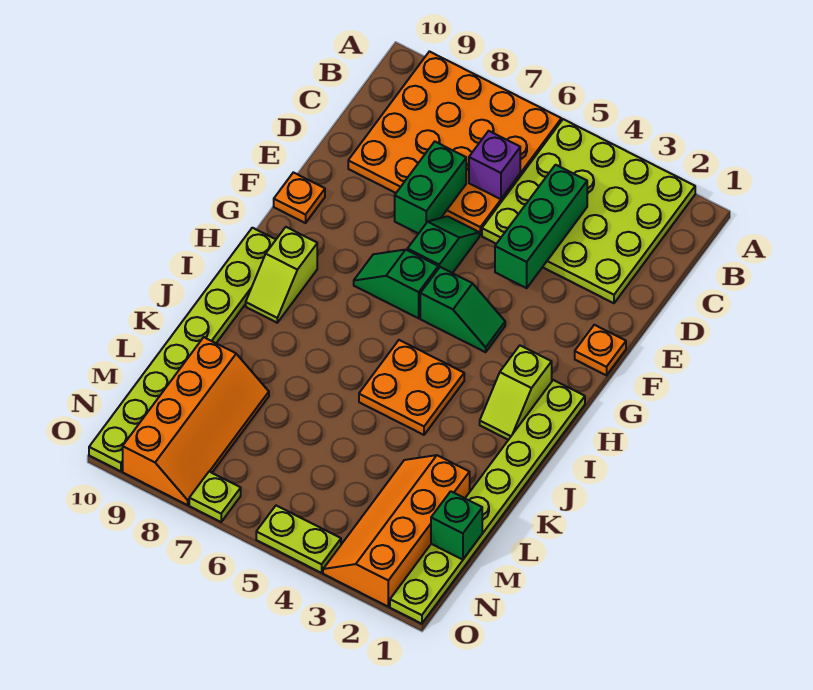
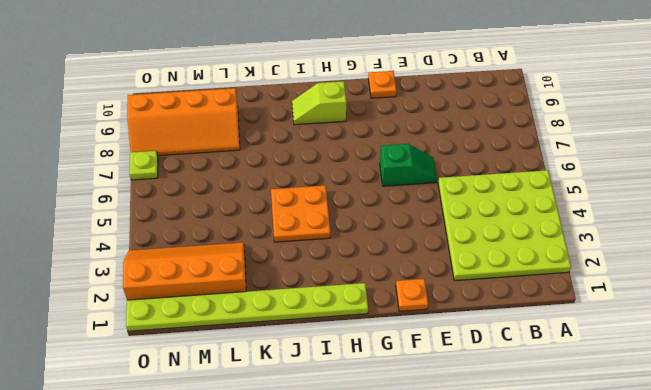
none -> orange 4x4 plate [348,51,561,235]
none -> green 1x2 slope [420,267,505,352]
none -> green 1x2 slope [354,250,438,318]

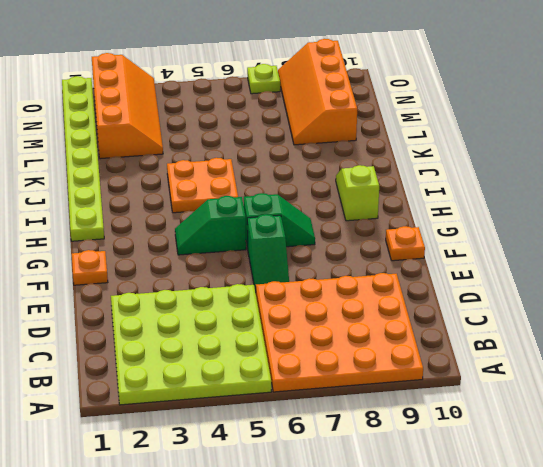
none -> lime 1x2 slope [480,346,552,440]
none -> lime 1x8 plate [89,228,276,471]
none -> lime 1x2 plate [256,506,341,573]

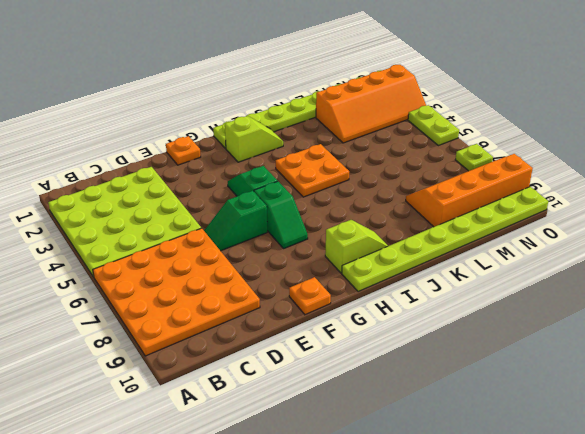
none -> green 1x3 brick [495,165,587,288]
none -> purple 1x1 brick [469,131,520,199]
none -> green 1x2 brick [395,142,466,234]

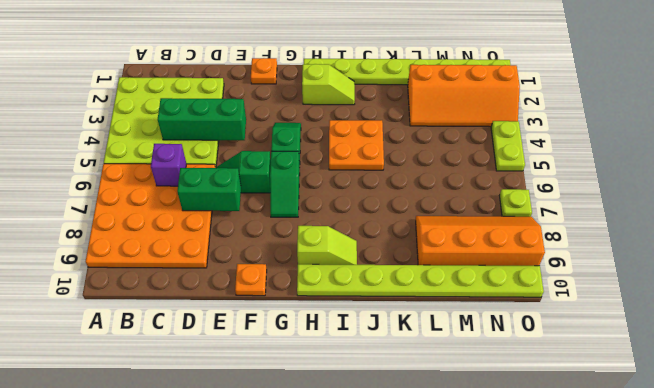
none -> green 1x1 brick [431,491,482,560]

